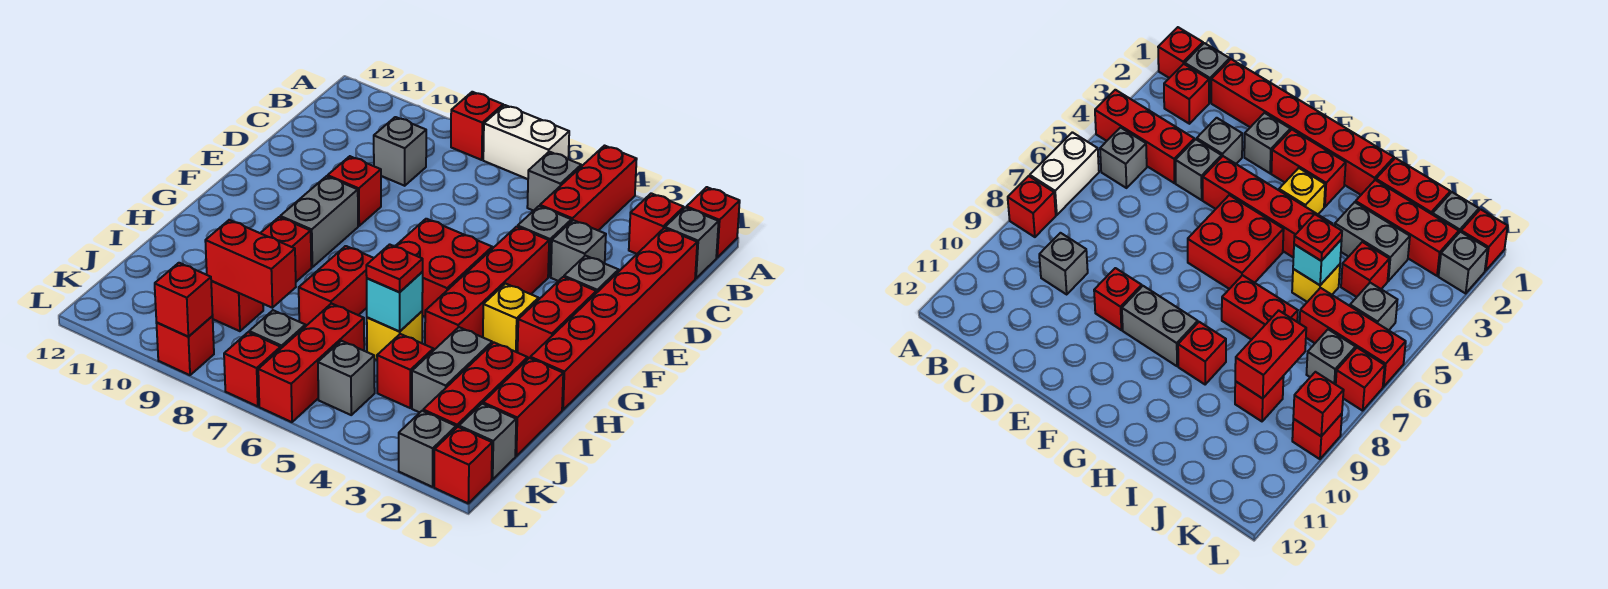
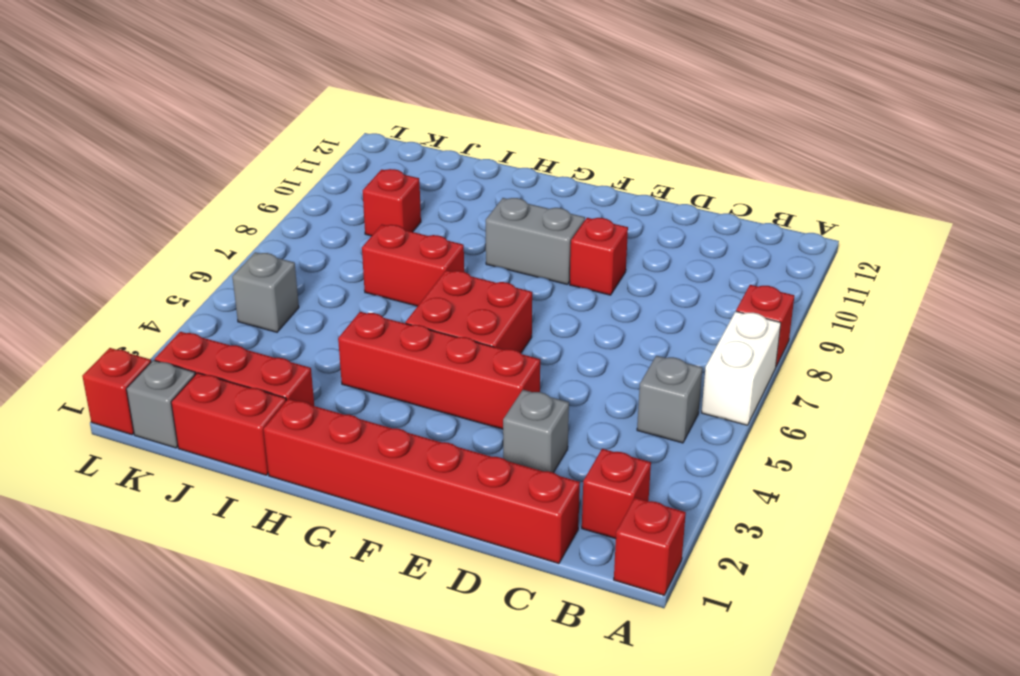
none -> red 1x3 brick [540,146,637,230]
none -> grey 1x1 brick [665,208,719,278]
none -> grey 1x1 brick [374,117,426,186]
none -> grey 1x1 brick [518,206,571,277]

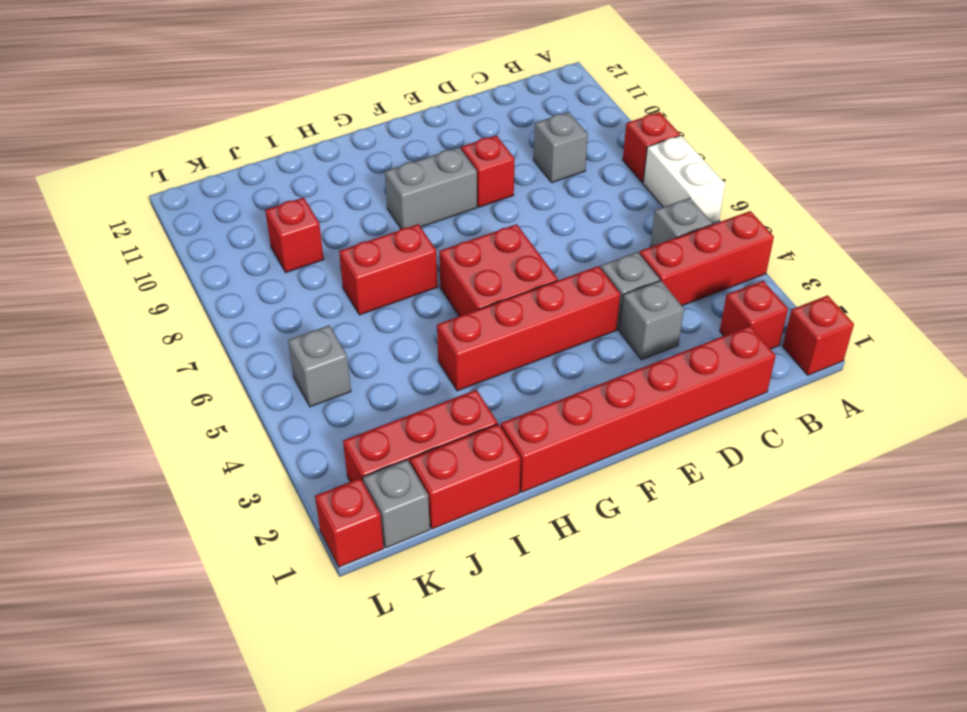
none -> grey 1x1 brick [665,208,719,278]
none -> grey 1x1 brick [564,256,619,293]
none -> red 1x2 brick [518,277,596,359]
none -> yellow 1x1 brick [483,284,539,353]

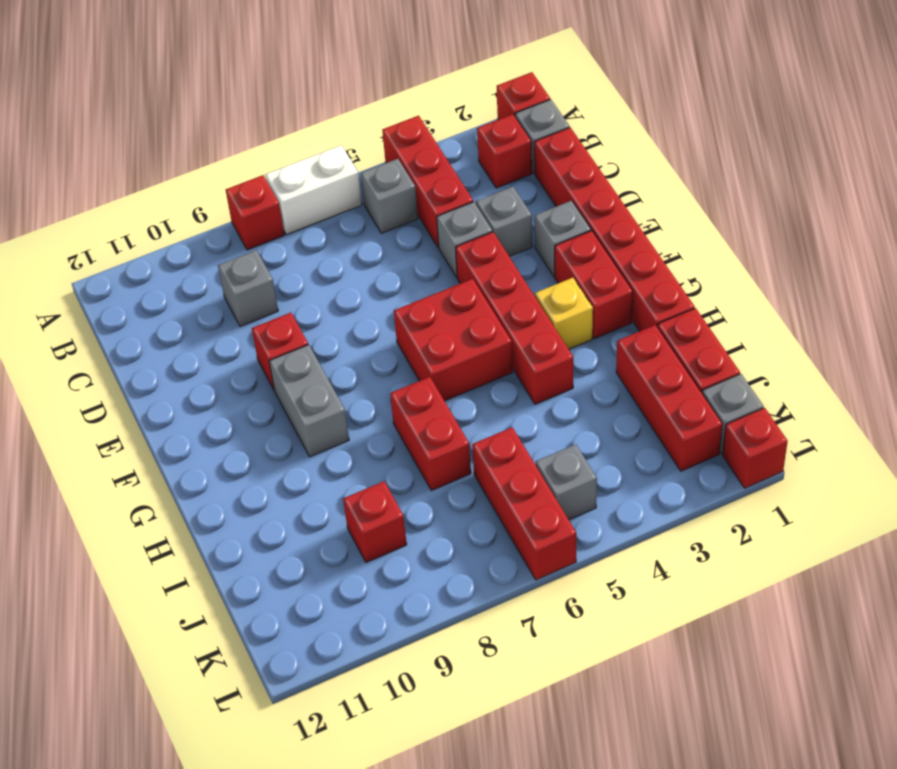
none -> red 1x1 brick [261,217,311,282]
none -> grey 1x2 brick [412,327,492,412]
none -> yellow 1x1 brick [367,312,422,360]
none -> red 1x1 brick [377,334,433,408]

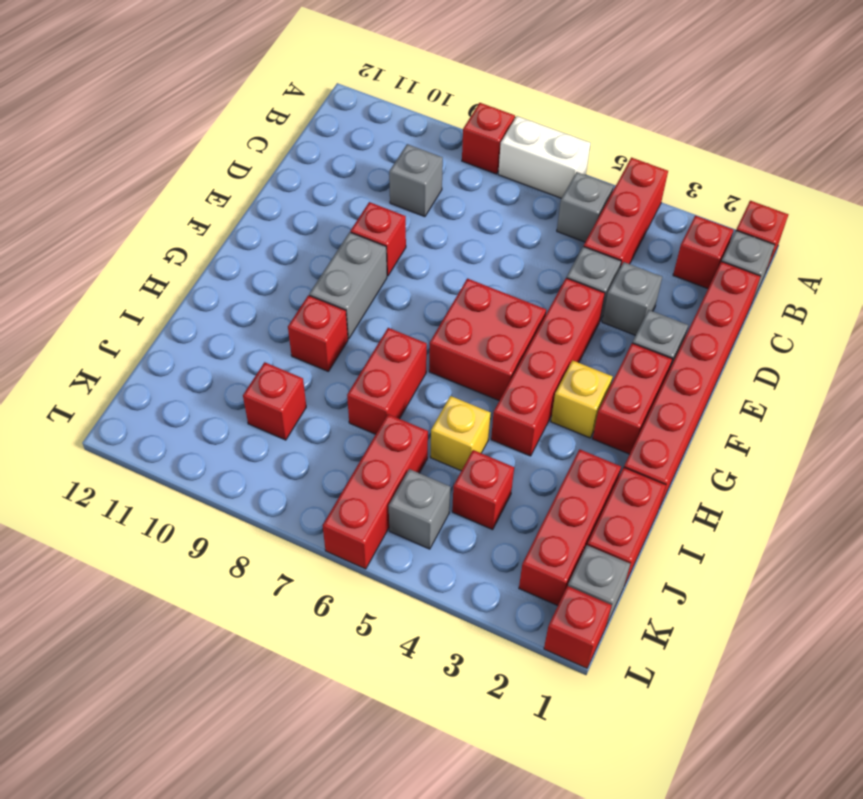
none -> grey 1x2 brick [412,327,492,412]
none -> grey 1x1 brick [249,310,305,348]
none -> grey 1x1 brick [399,411,456,487]
none -> red 1x1 brick [224,332,281,406]

